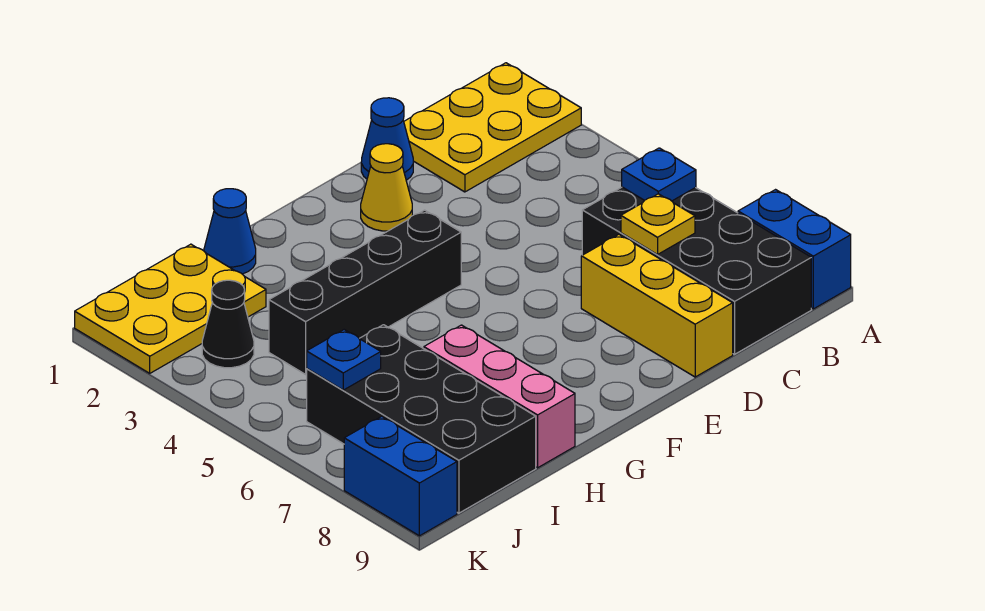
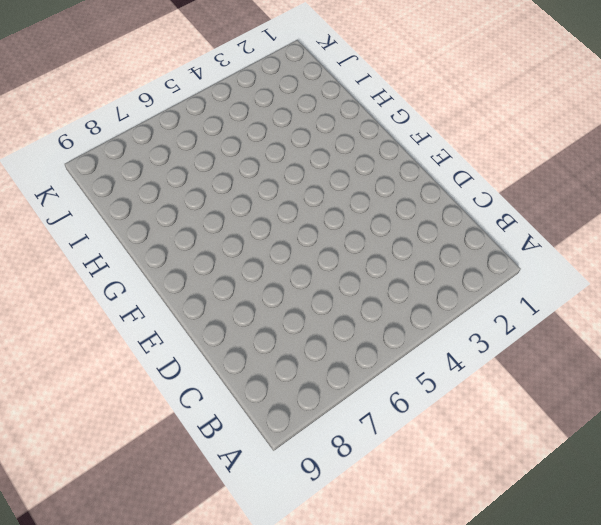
none -> yellow 2x3 plate [404,63,581,192]
none -> blue 1x2 brick [738,190,851,309]
none -> black 2x4 brick [582,187,811,354]

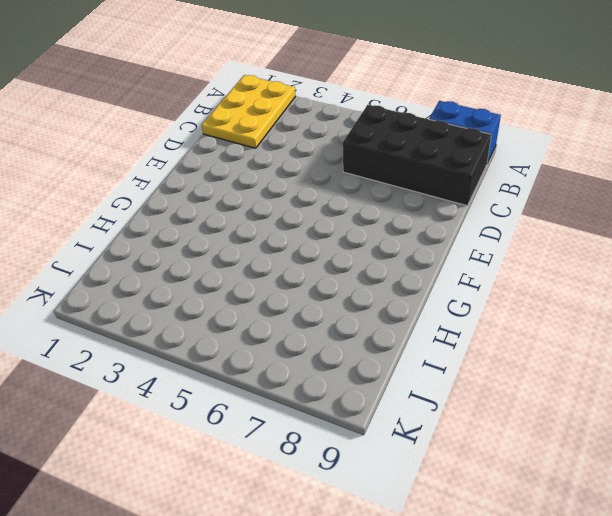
none -> blue 1x1 cone [361,98,413,180]
none -> yellow 1x3 brick [581,235,733,377]
none -> yellow 1x1 cone [361,144,412,231]

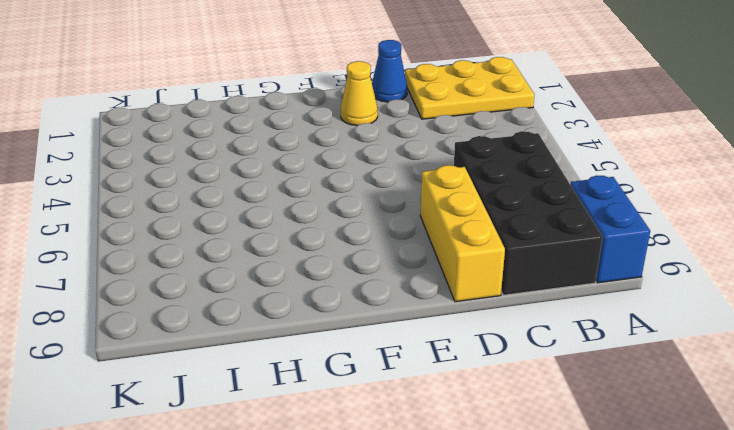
none -> black 1x4 brick [269,210,461,374]
none -> blue 1x1 cone [204,189,256,274]
none -> pink 1x3 brick [424,325,575,468]

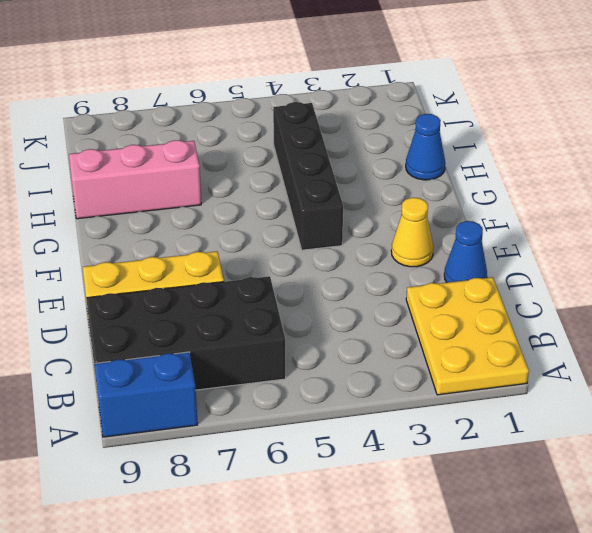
none -> yellow 2x3 plate [75,244,266,373]
none -> black 2x4 brick [307,325,536,513]
none -> black 1x1 cone [202,280,254,368]

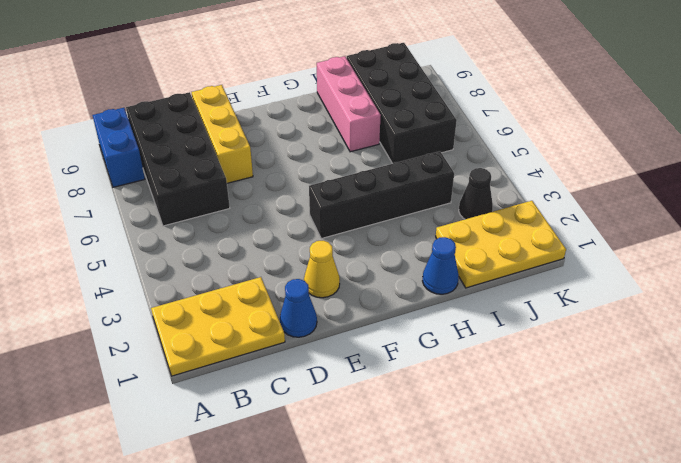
none -> blue 1x2 brick [344,416,457,536]
none -> blue 1x1 plate [622,148,696,201]
none -> yellow 1x1 plate [621,194,695,255]

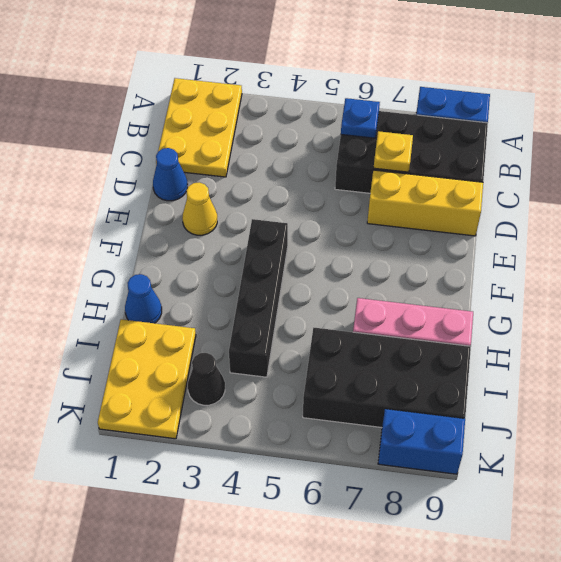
none -> blue 1x1 plate [307,330,381,390]

